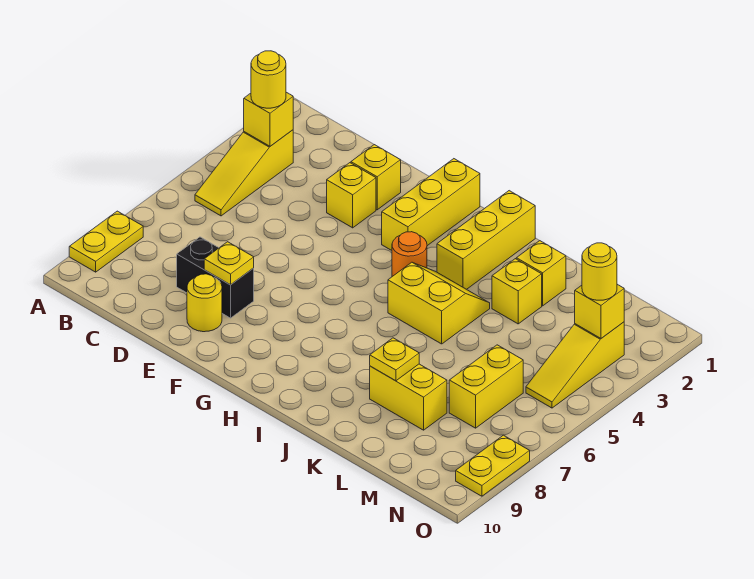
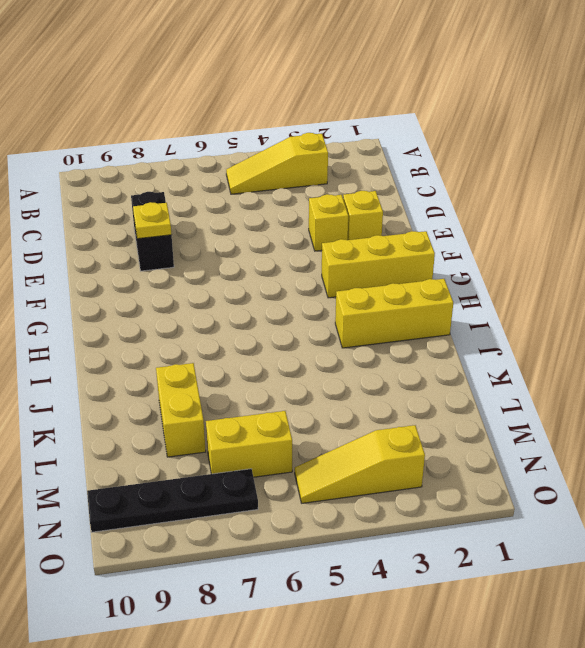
black 1x4 plate [87,469,258,532] -> none
none -> yellow 1x2 plate [69,211,143,272]
none -> yellow 1x1 round brick [187,274,222,332]
none -> orange 1x1 round brick [392,232,427,276]

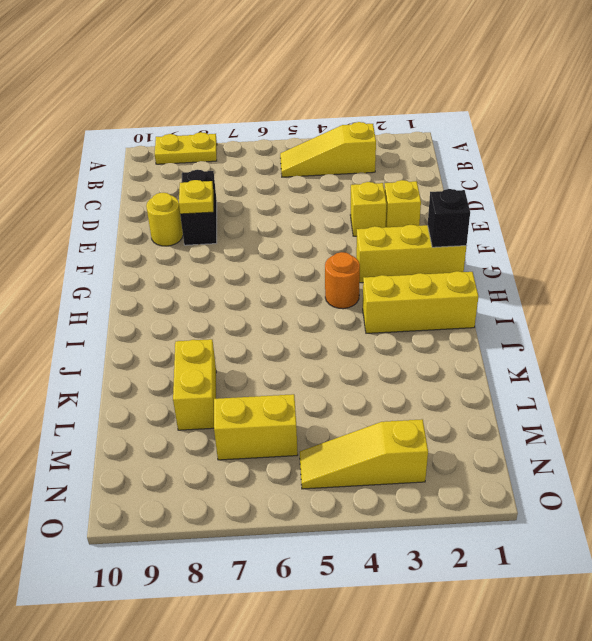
black 1x1 brick [428,189,470,247] -> none
none -> yellow 2x2 slope [388,262,490,344]
none -> yellow 1x1 brick [516,241,566,306]
none -> yellow 1x1 brick [492,259,542,324]

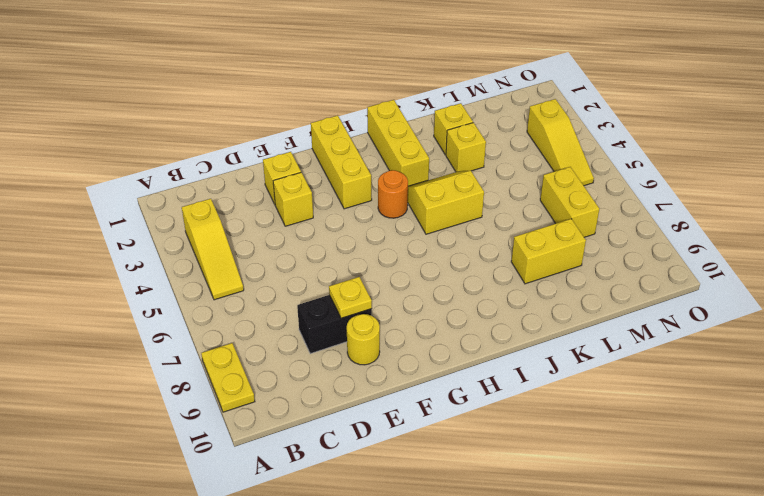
none -> yellow 1x2 plate [456,435,530,496]
none -> yellow 1x1 brick [244,92,293,146]
none -> yellow 1x1 plate [370,338,419,381]

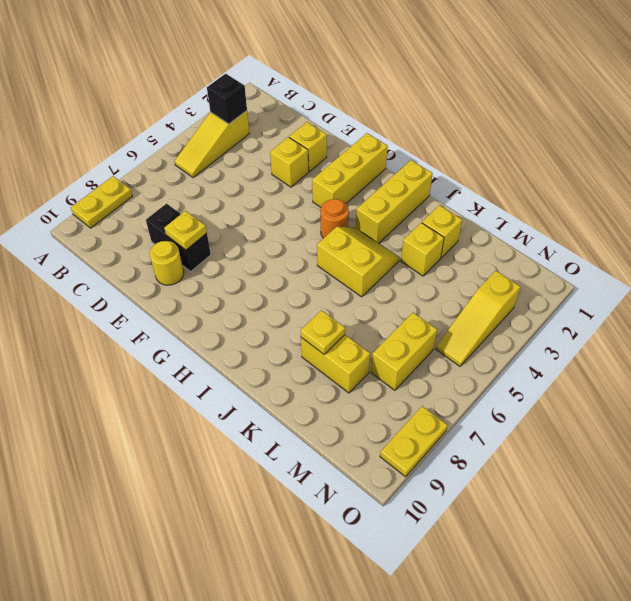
black 1x1 brick [207,74,247,124] -> yellow 1x1 brick [244,92,293,146]
none -> yellow 1x1 brick [575,284,624,338]
none -> yellow 1x1 round brick [251,51,286,108]
none -> yellow 1x1 round brick [582,243,617,300]

